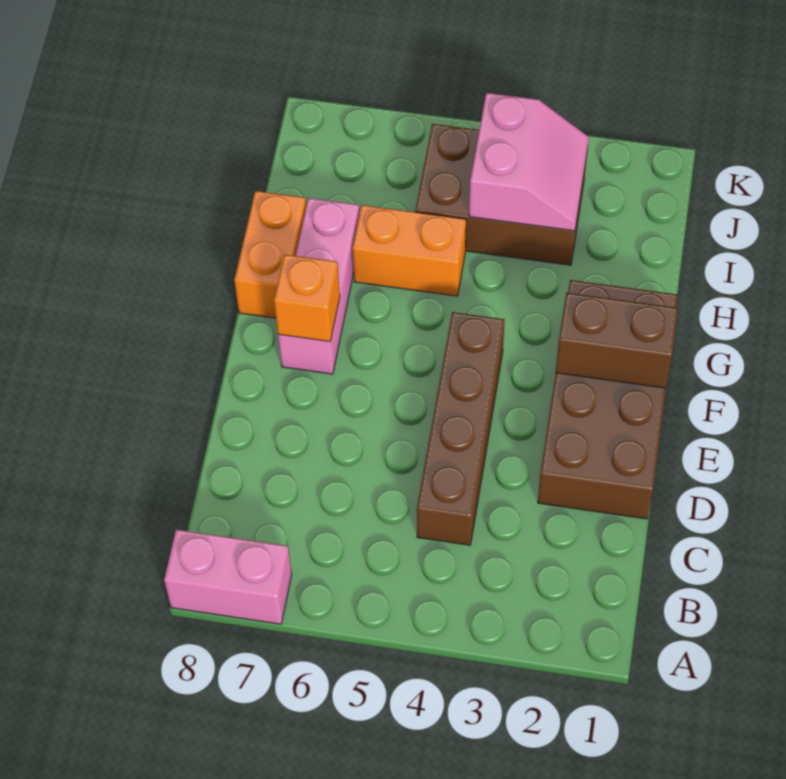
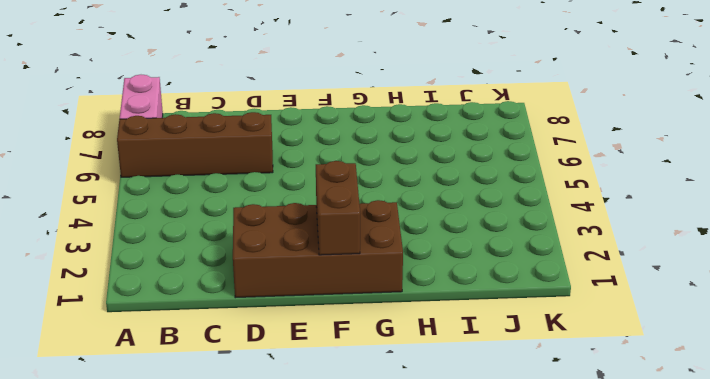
brown 1x4 brick [117,112,273,177] -> brown 1x4 brick moved to [417,312,505,545]
none -> pink 1x3 brick [278,198,359,374]
none -> orange 1x2 brick [234,191,306,318]

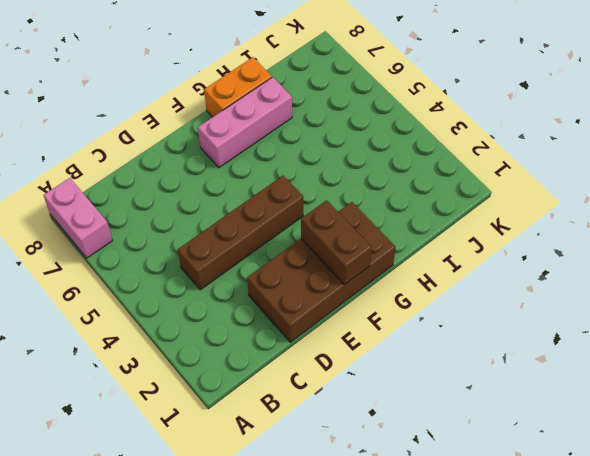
none -> orange 1x2 brick [353,205,466,296]
none -> brown 2x3 brick [415,124,588,265]

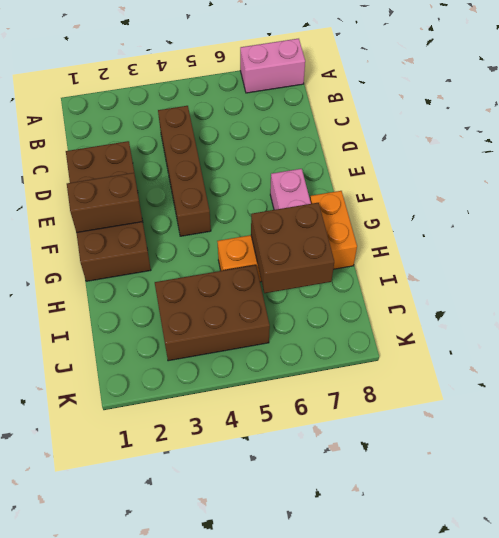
brown 2x2 brick [251,203,334,293] -> none
none -> orange 1x1 brick [274,255,340,342]
none -> pink 2x2 slope [469,93,589,231]

